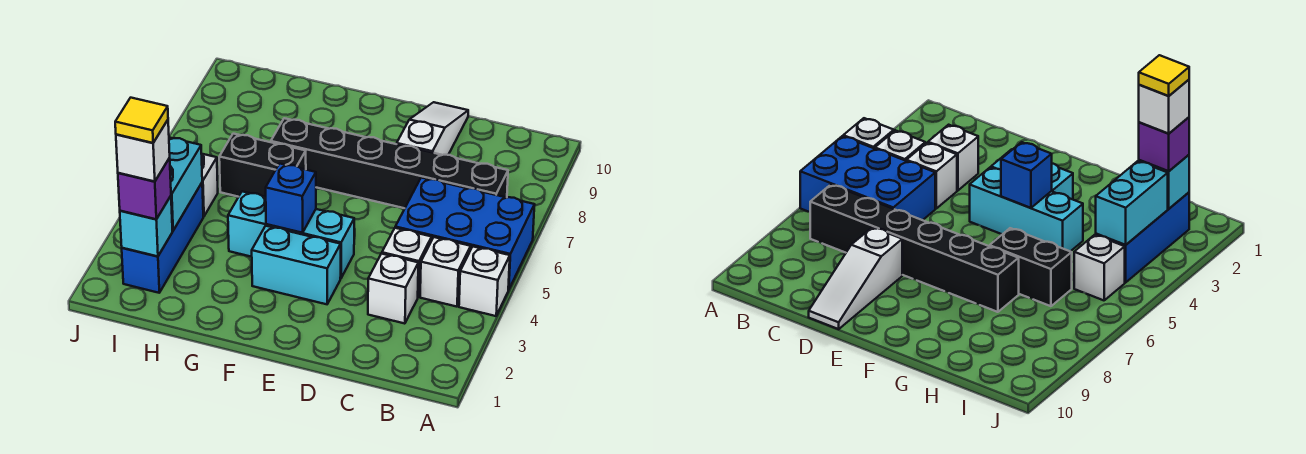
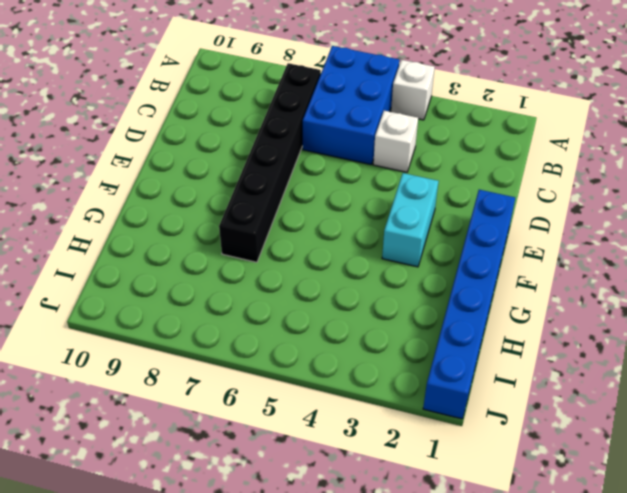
blue 1x6 brick [423,190,515,419] -> none
none -> white 1x1 brick [420,237,471,307]
none -> white 1x1 brick [368,254,418,324]
none -> white 1x3 slope [397,102,468,155]

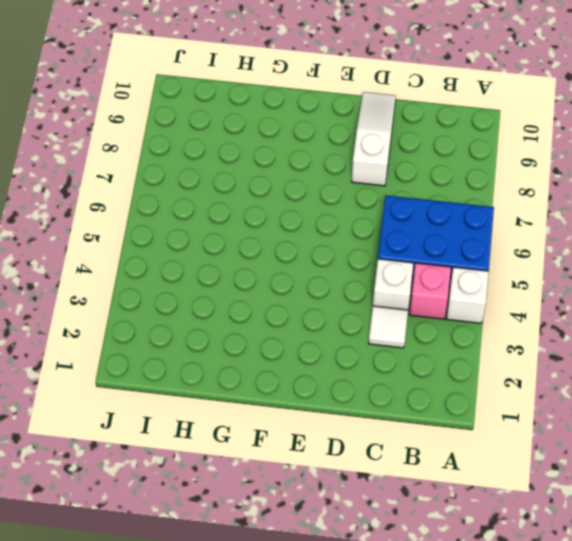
pink 1x1 brick [409,263,451,319] -> white 1x1 brick [420,237,471,307]
white 1x1 tile [368,306,408,348] -> white 1x1 brick [368,254,418,324]
none -> black 1x6 brick [271,118,508,208]
none -> cyan 1x2 brick [252,226,341,304]
none -> cyan 1x3 brick [228,191,354,278]

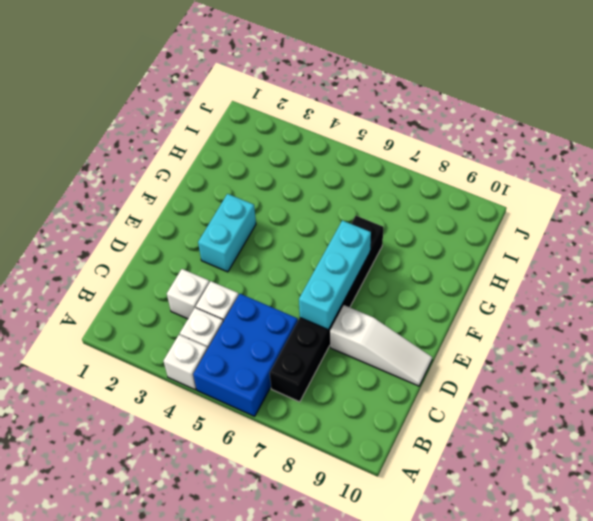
cyan 1x3 brick [299,220,371,330] -> cyan 1x3 brick moved to [228,191,354,278]
none -> black 1x2 brick [219,134,306,197]
none -> blue 1x3 brick [122,183,203,293]
none -> white 1x1 brick [202,154,218,216]

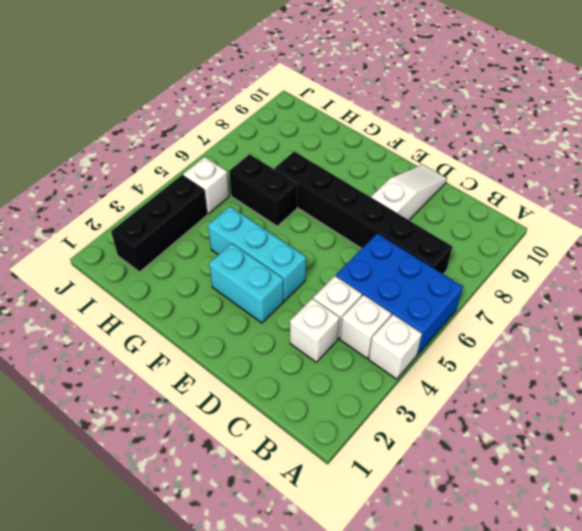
black 1x3 brick [111,175,208,272] -> blue 1x3 brick [122,183,203,293]
none -> blue 1x1 brick [266,164,316,233]
none -> cyan 1x1 brick [120,196,172,257]
none -> cyan 1x2 brick [169,138,202,231]

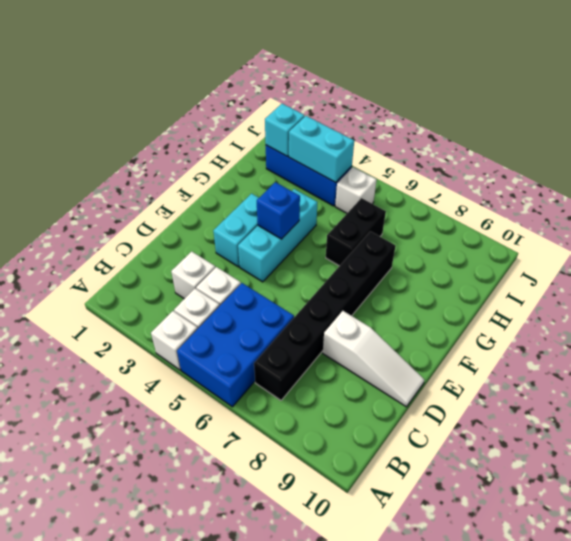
none -> purple 1x1 brick [118,158,171,219]
none -> white 1x1 brick [116,120,170,182]
none -> yellow 1x1 tile [115,98,168,143]

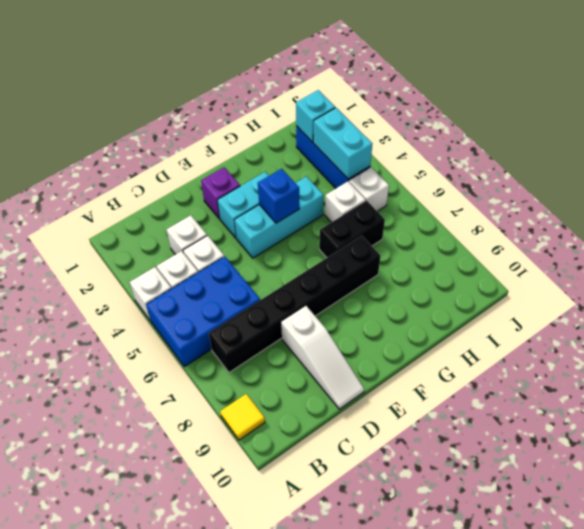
yellow 1x1 tile [220,394,265,440] -> yellow 1x1 tile moved to [115,98,168,143]
purple 1x1 brick [201,167,240,219] -> purple 1x1 brick moved to [118,158,171,219]
white 1x1 brick [325,181,366,222] -> white 1x1 brick moved to [116,120,170,182]

